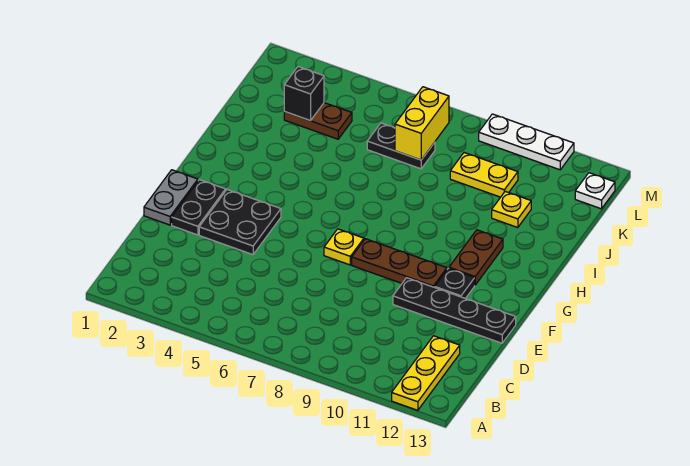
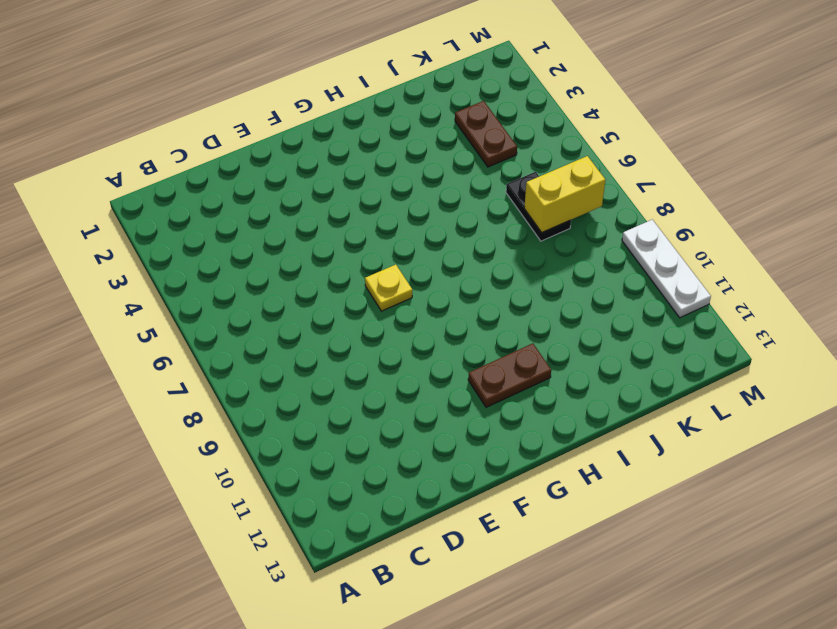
none -> yellow 1x3 plate [392,336,460,410]
none -> grey 1x2 plate [144,170,198,225]
none -> black 1x2 plate [172,180,226,235]

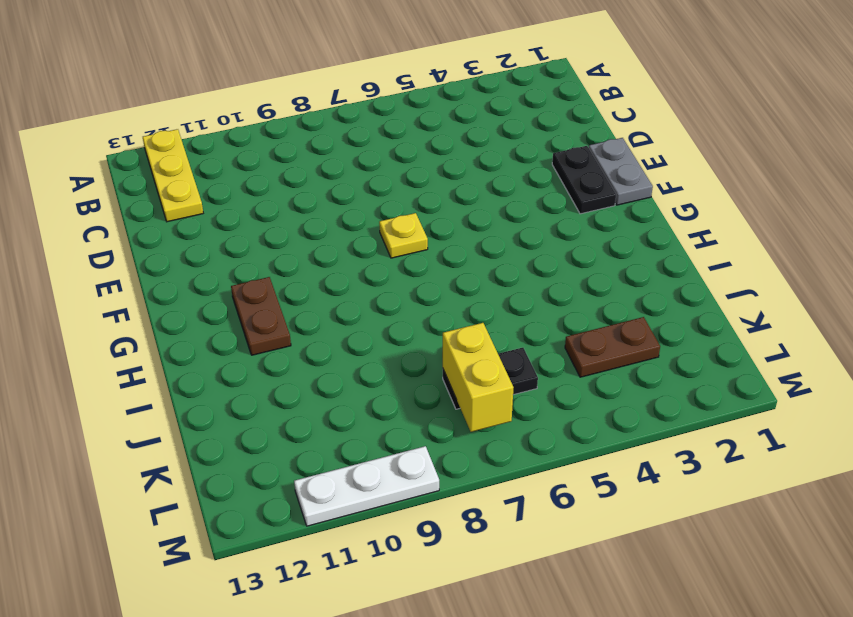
none -> black 2x2 plate [199,190,281,255]
none -> black 1x4 plate [393,278,516,343]
none -> brown 1x3 plate [352,239,447,287]

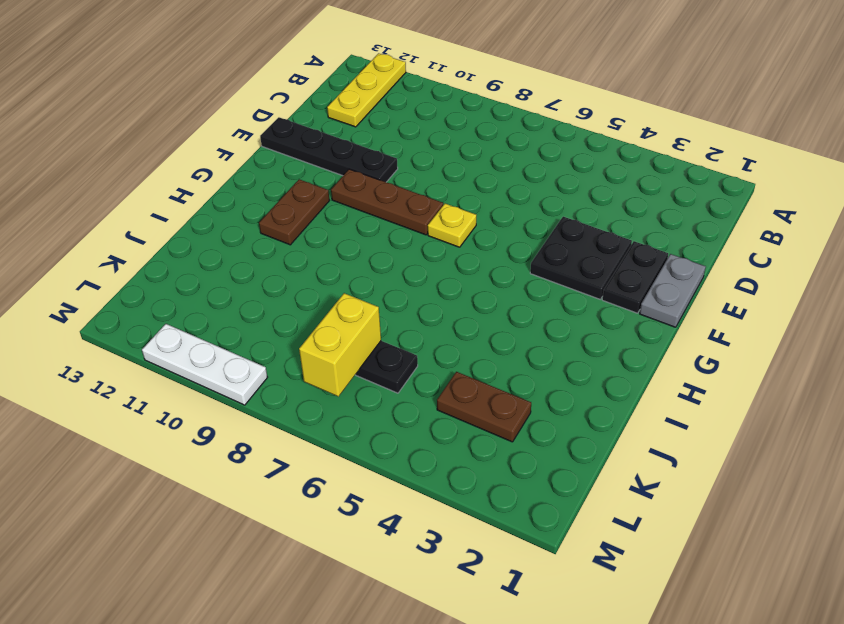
none -> black 1x1 plate [435,268,475,299]
none -> yellow 1x1 plate [492,191,531,228]
none -> yellow 1x2 plate [450,153,518,197]

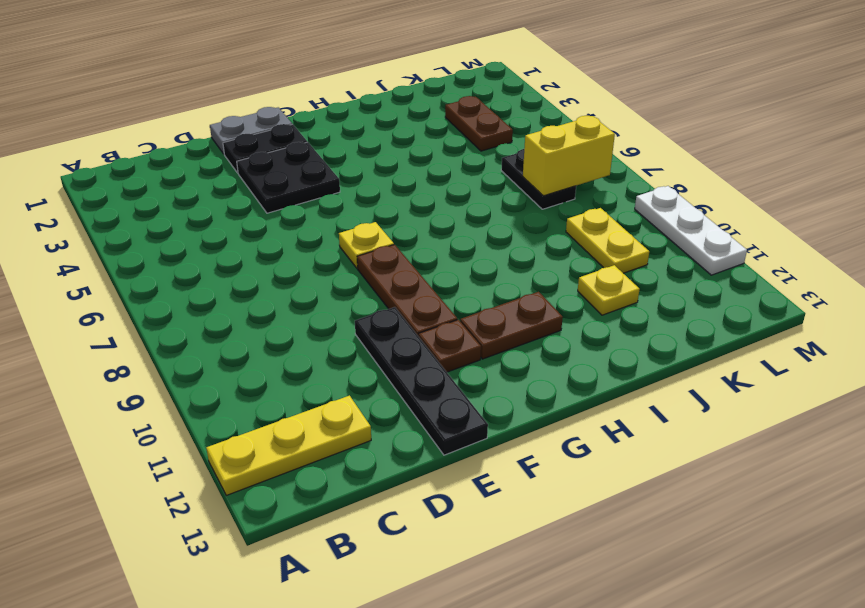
brown 1x1 plate [419,320,481,372] -> black 1x1 plate [435,268,475,299]
none -> white 1x1 plate [575,173,615,209]
none -> black 1x1 brick [284,67,324,120]

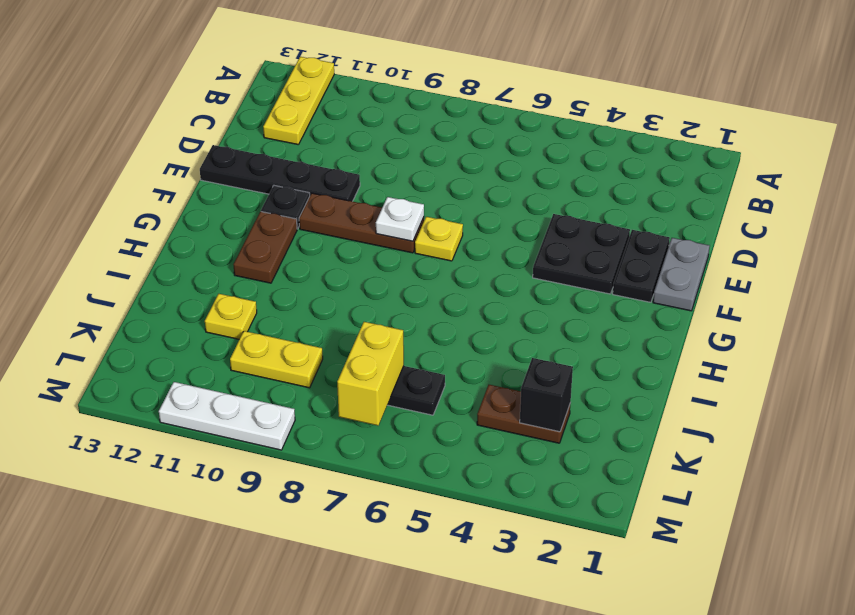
white 1x1 plate [376,197,424,241] -> white 1x1 plate moved to [575,173,615,209]

